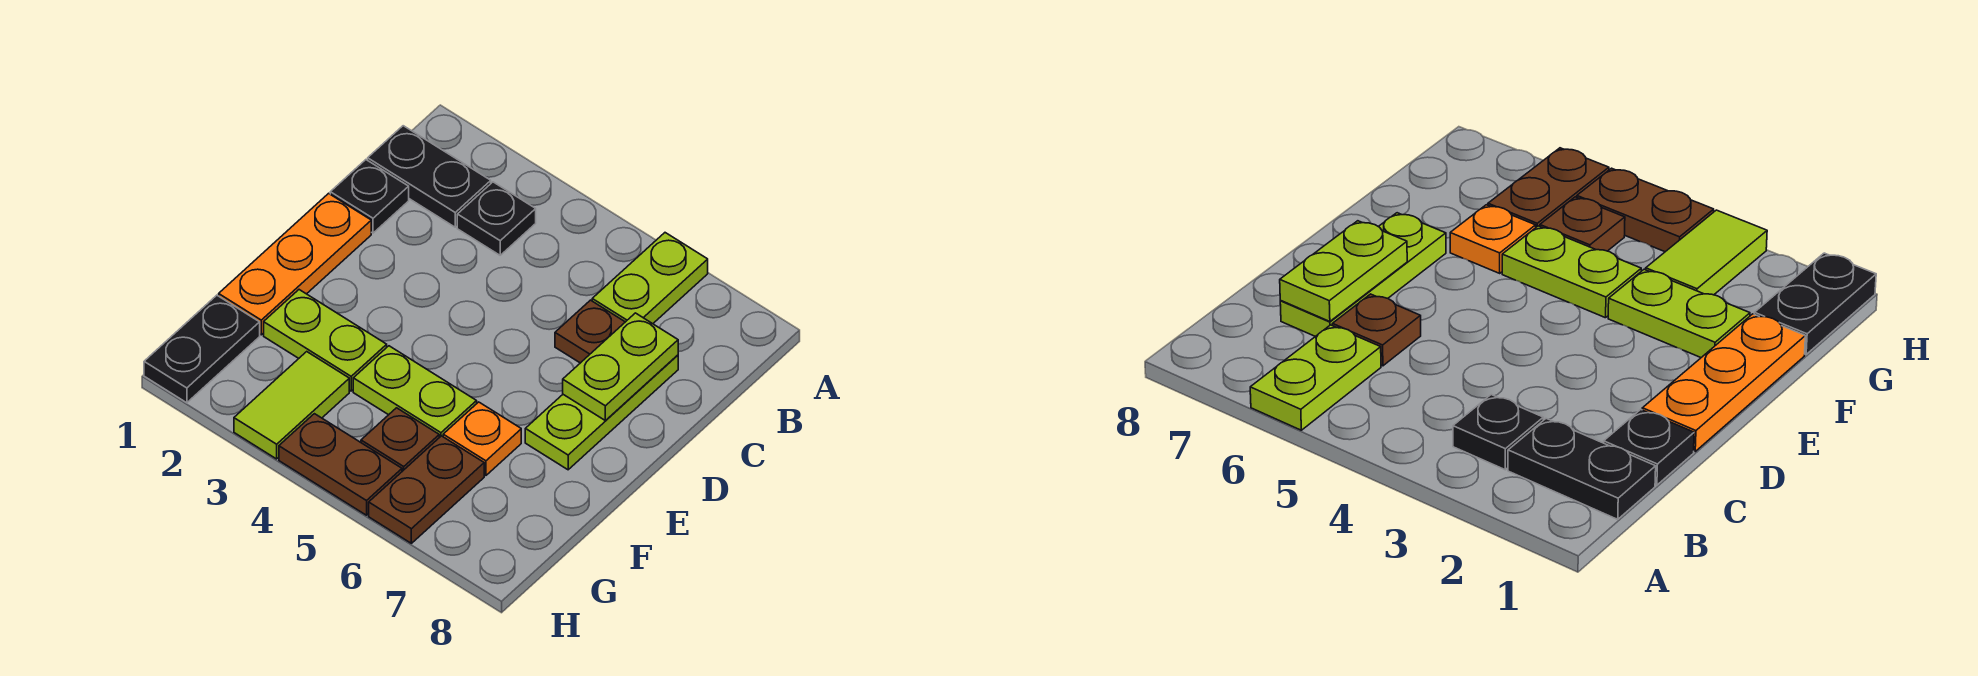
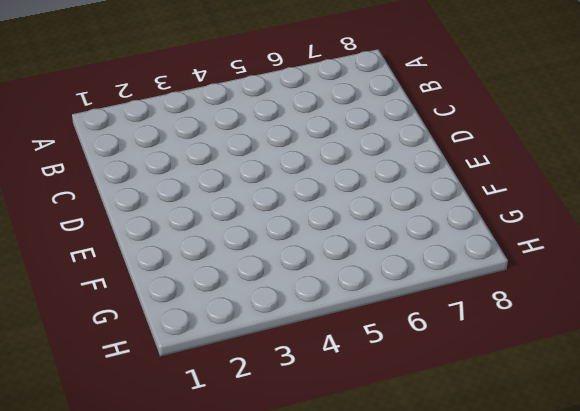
none -> lime 1x2 plate [592,233,708,324]
none -> black 1x2 plate [368,126,491,227]
none -> black 1x1 plate [457,182,536,255]

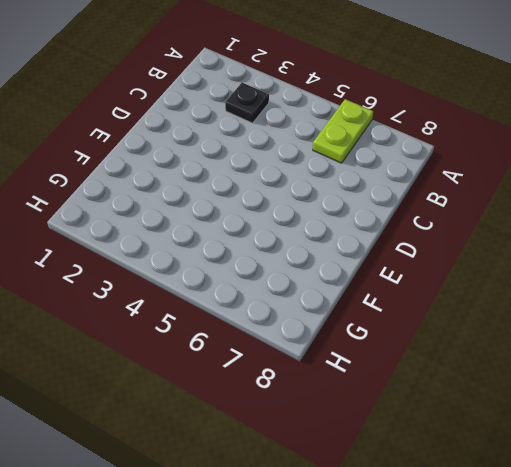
none -> black 1x2 plate [368,126,491,227]
none -> black 1x1 plate [330,160,409,233]
none -> brown 1x1 plate [555,300,625,363]

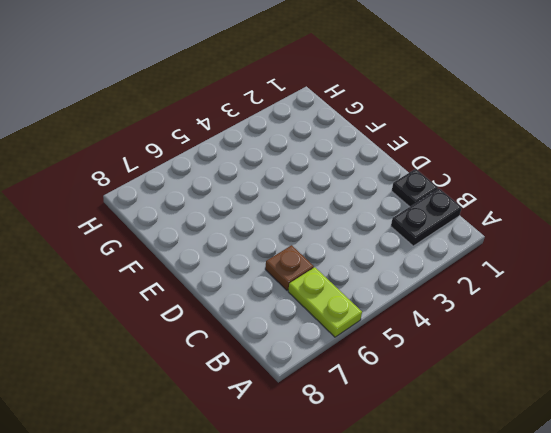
none -> black 1x1 plate [457,182,536,255]
none -> lime 1x3 plate [525,355,678,470]
none -> orange 1x3 plate [219,193,371,335]

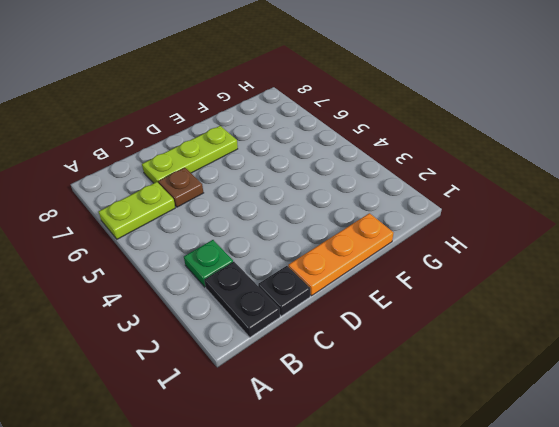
green 1x1 plate [184,240,233,287] -> black 1x1 plate [457,182,536,255]
none -> lime 1x2 plate [264,290,387,391]
none -> lime 1x2 plate [353,346,477,438]
none -> orange 1x1 plate [443,402,521,475]

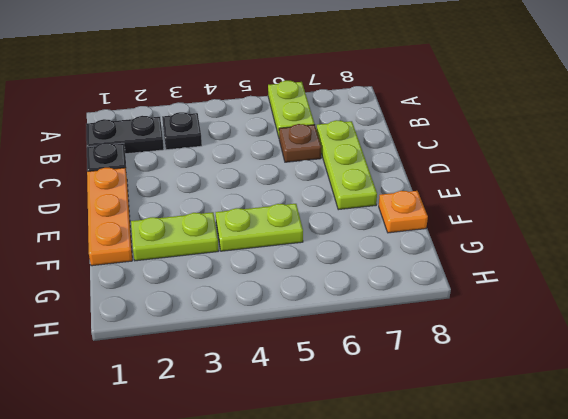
orange 1x1 plate [379,191,428,233] -> orange 1x1 plate moved to [443,402,521,475]
none -> black 1x2 plate [144,295,260,403]
none -> lime 1x2 tile [234,352,349,459]
none -> brown 1x1 plate [361,408,439,471]

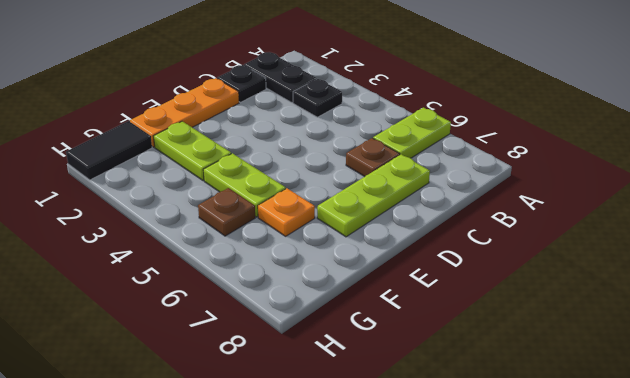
black 1x2 tile [66,121,152,180] -> black 1x2 plate [144,295,260,403]
none -> lime 1x2 tile [234,352,349,459]
none -> brown 1x2 plate [369,436,484,543]
none -> brown 1x2 plate [279,414,402,515]

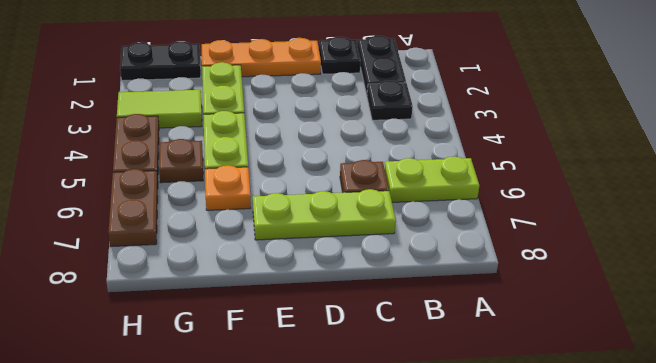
brown 1x2 plate [108,169,158,247] -> brown 1x2 plate turned to [369,436,484,543]
none -> lime 1x2 plate [563,313,678,420]

